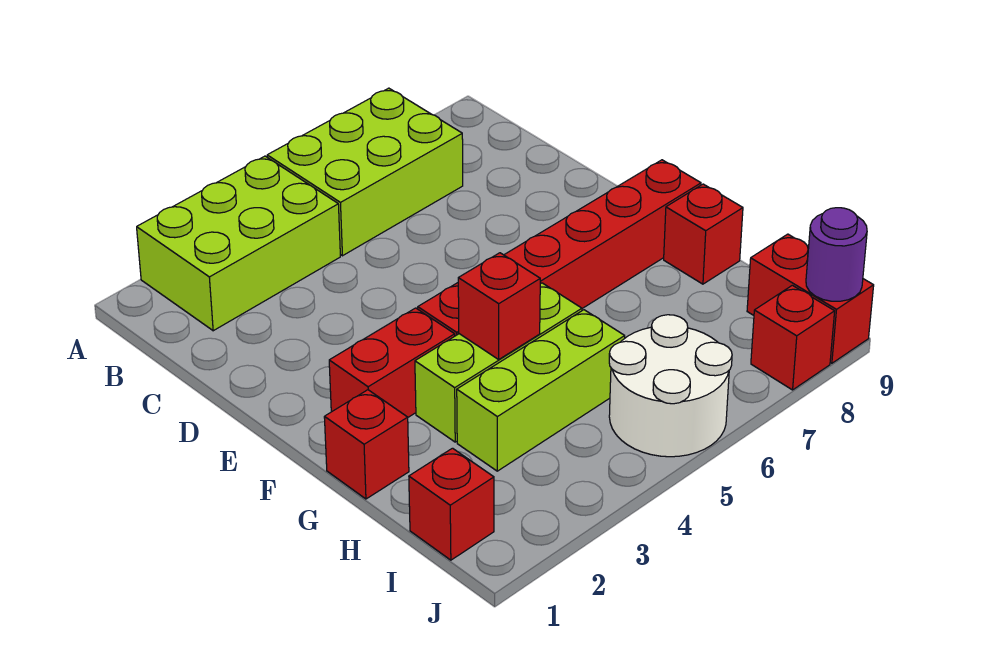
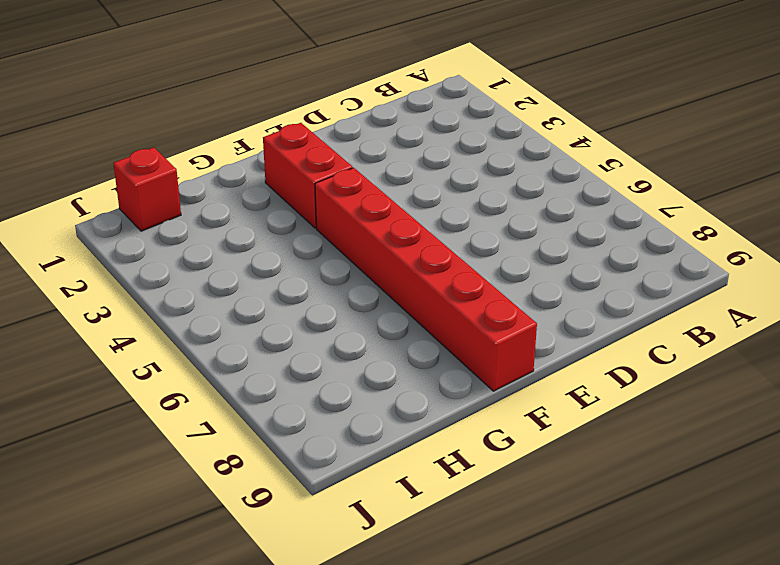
none -> lime 2x3 brick [137,156,340,331]
none -> lime 2x3 brick [267,88,463,256]
none -> red 1x1 brick [324,390,409,499]

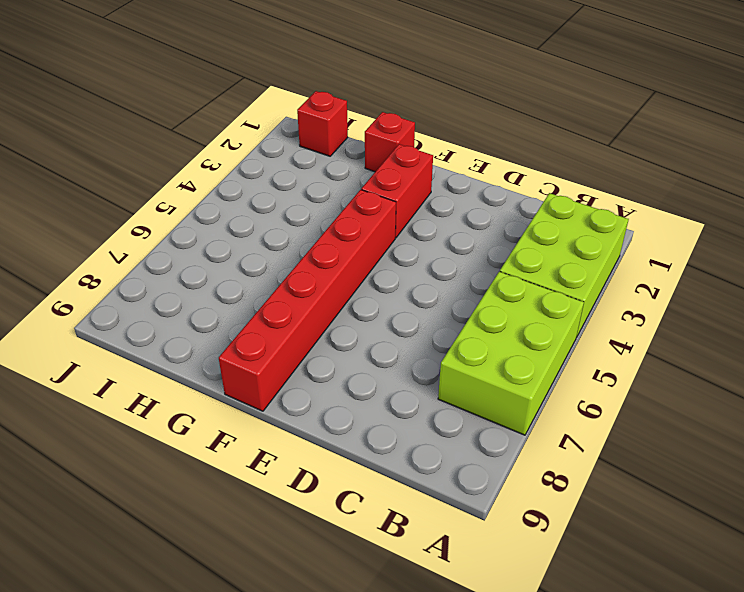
none -> lime 1x3 brick [415,283,582,442]
none -> red 1x1 brick [664,184,743,284]
none -> lime 1x3 brick [457,310,625,471]

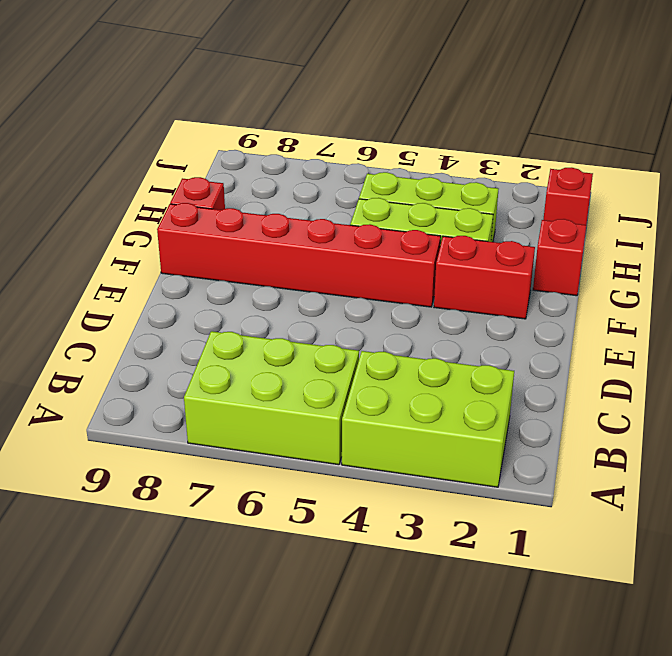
none -> white 2x2 round brick [609,315,732,457]
none -> red 1x2 brick [747,234,874,363]
none -> red 1x1 brick [751,285,835,390]

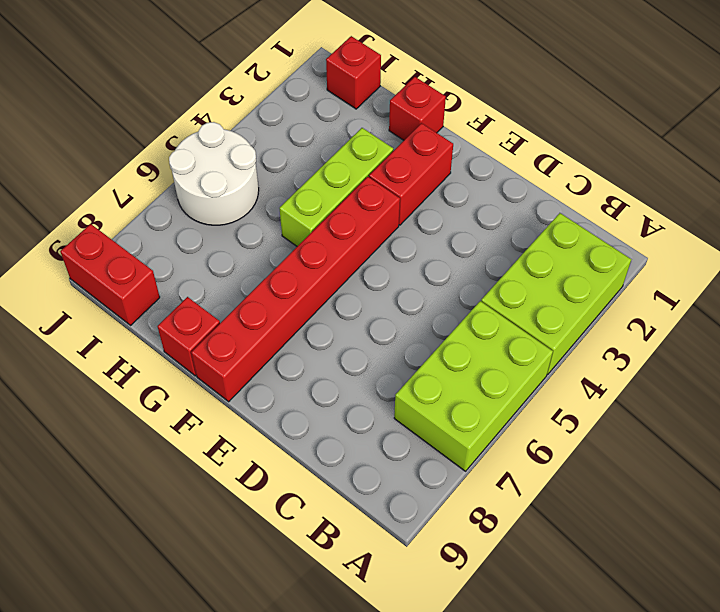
none -> lime 1x3 brick [457,310,625,471]
none -> red 1x1 brick [751,285,835,390]
none -> red 1x1 brick [458,253,540,359]

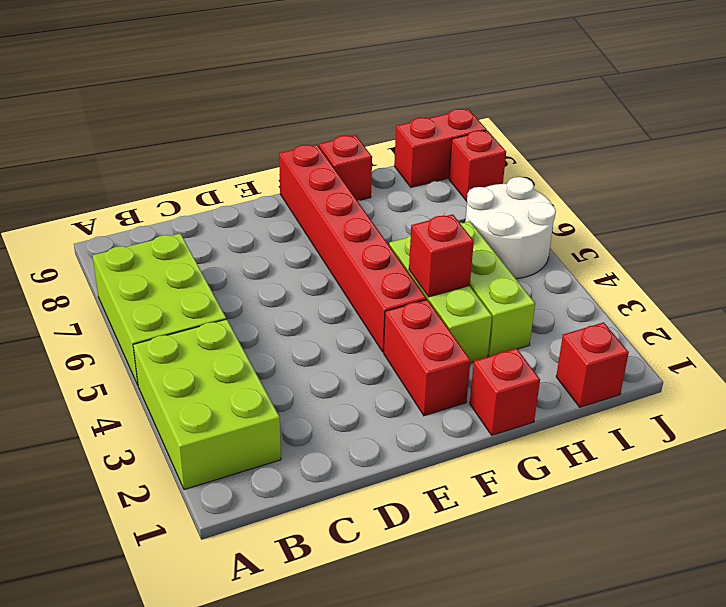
none -> purple 1x1 round brick [806,208,867,301]

